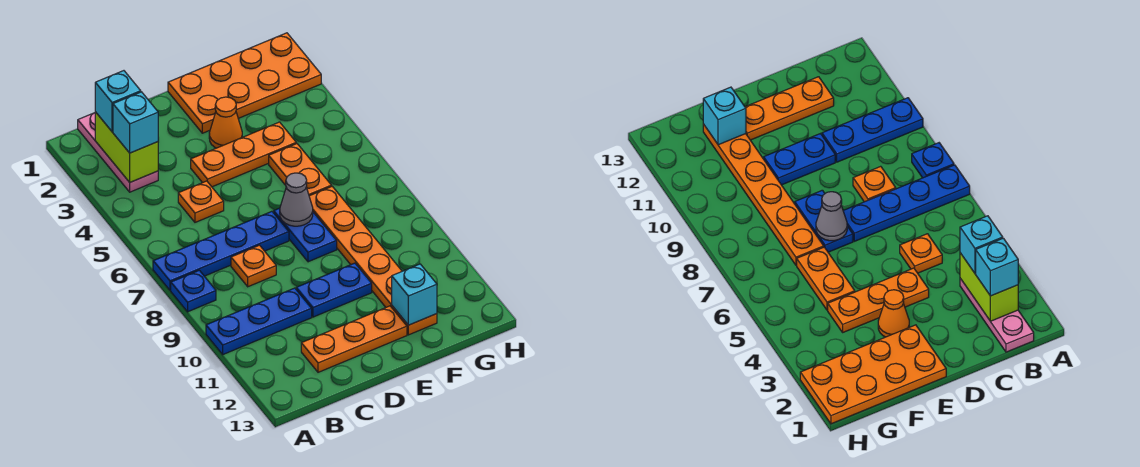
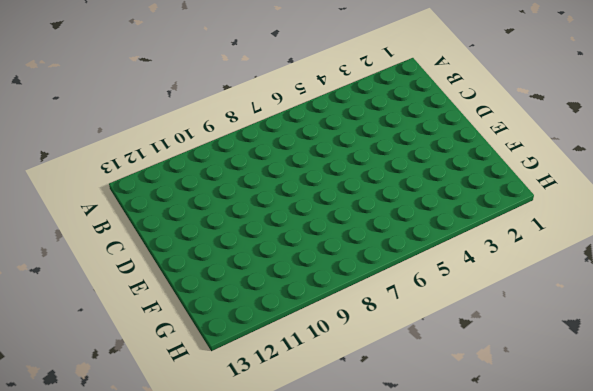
none -> blue 1x4 plate [153,211,289,290]
none -> blue 1x1 plate [171,270,216,312]
none -> blue 1x3 plate [206,288,312,354]

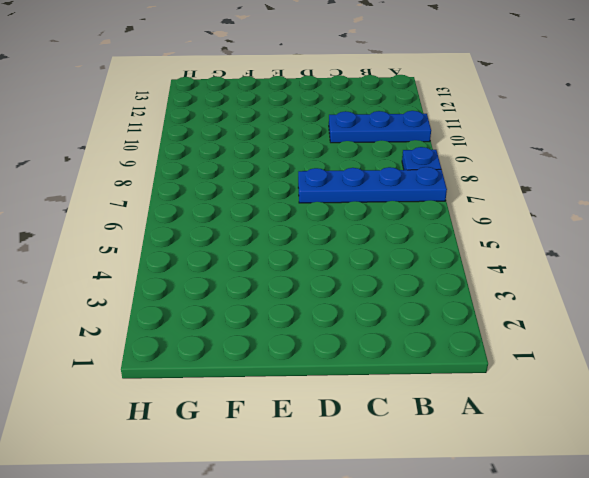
none -> pink 1x3 plate [78,113,158,192]
none -> orange 1x1 plate [178,181,224,222]
none -> orange 1x1 plate [231,245,276,287]

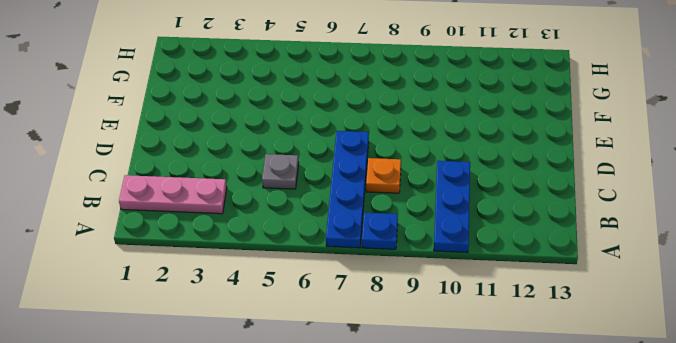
grey 1x1 plate [262,154,299,189] -> orange 1x1 plate [178,181,224,222]
none -> orange 1x3 plate [301,306,407,372]
none -> orange 1x3 plate [191,122,296,187]
none -> blue 1x2 plate [296,263,372,317]

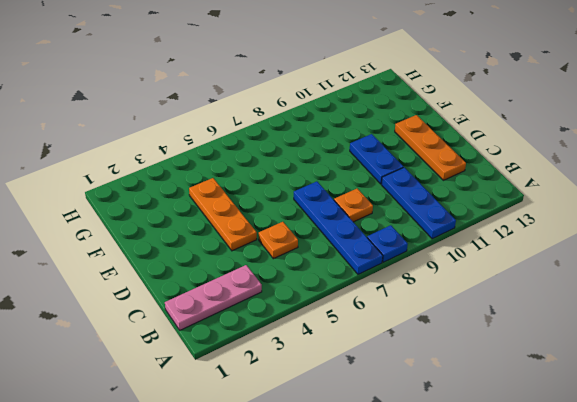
none -> orange 2x4 plate [168,33,321,133]
none -> orange 1x1 cone [209,97,242,148]
none -> blue 1x2 plate [274,208,337,262]

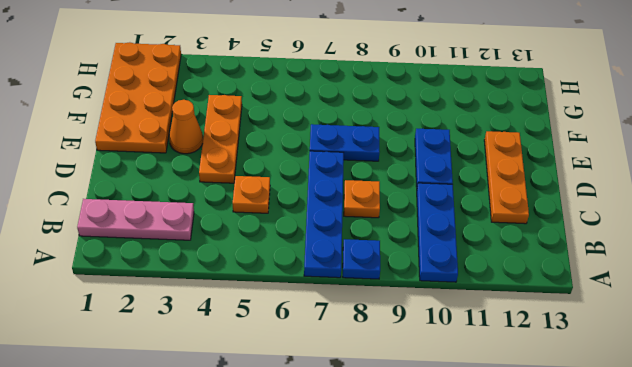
none -> orange 1x2 plate [269,144,332,196]
none -> orange 1x6 plate [309,186,437,335]
none -> lime 1x2 brick [95,112,158,182]

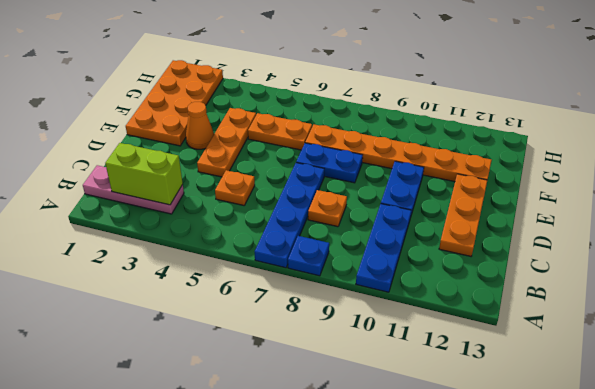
none -> grey 1x1 cone [280,173,313,226]
none -> cyan 1x1 brick [392,264,437,325]
none -> cyan 1x1 brick [95,71,141,132]

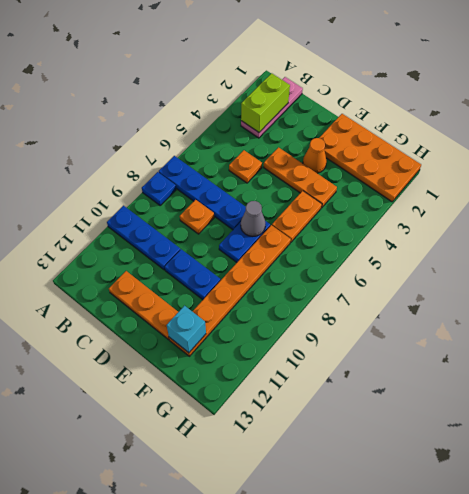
none -> cyan 1x1 brick [95,71,141,132]
none -> cyan 1x1 brick [113,92,158,153]

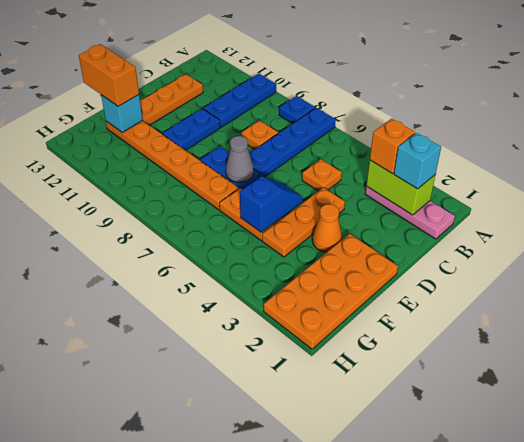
orange 1x1 brick [370,118,415,174] -> cyan 1x1 brick [113,92,158,153]
blue 1x2 slope [240,176,303,232] -> none
orange 1x2 brick [79,44,139,106] -> none

